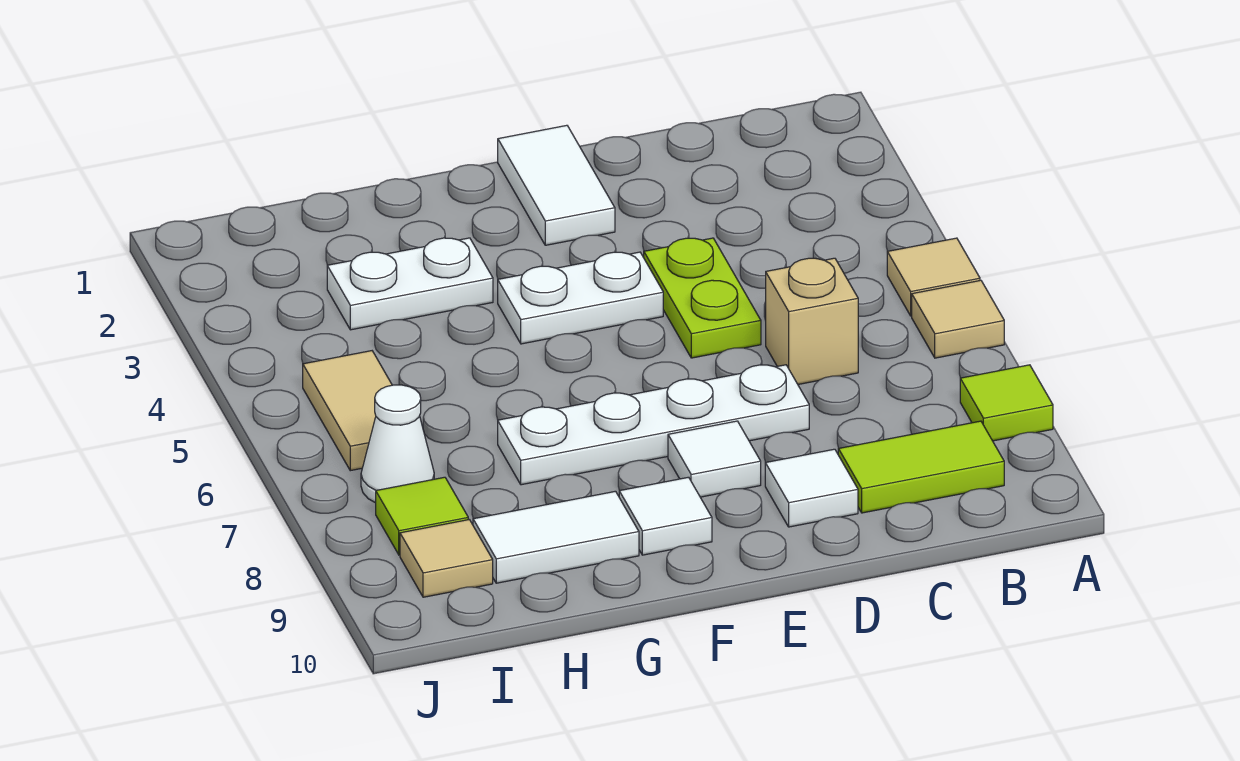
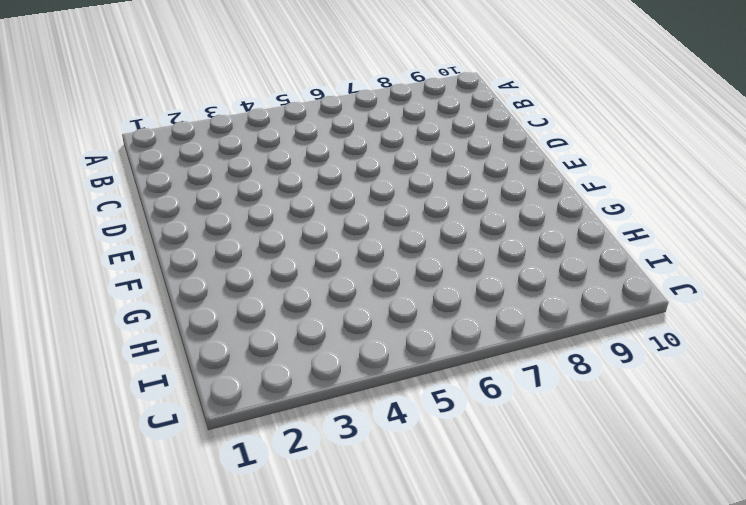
none -> tan 1x1 tile [887,238,980,316]
none -> tan 1x1 tile [912,280,1004,358]
none -> lime 1x1 tile [960,365,1053,441]

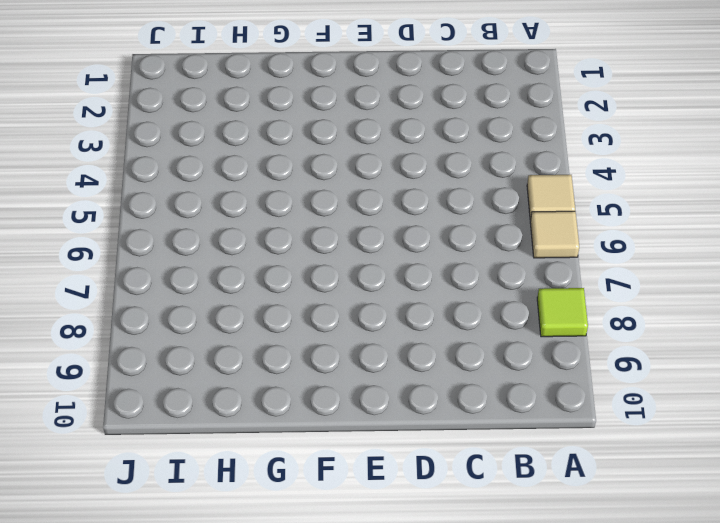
none -> lime 1x2 tile [838,421,1004,513]
none -> tan 1x1 brick [766,258,858,384]
none -> lime 1x2 plate [644,238,761,358]

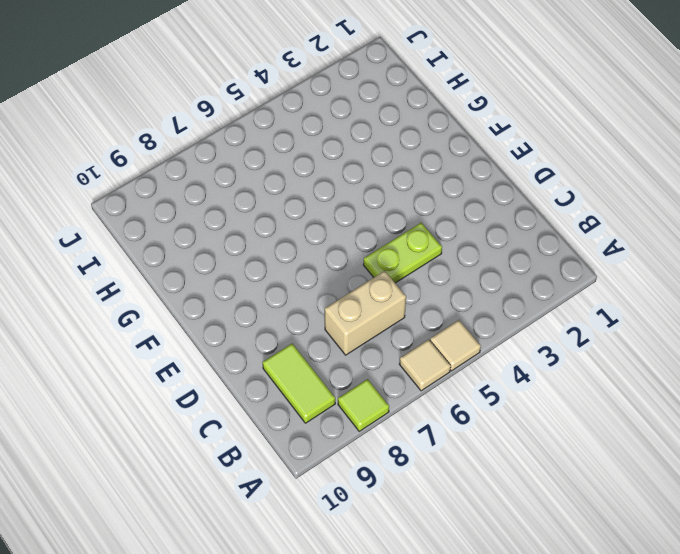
tan 1x2 brick [325,271,406,355] -> tan 1x1 brick [766,258,858,384]
none -> white 1x4 plate [498,365,809,485]
none -> white 1x1 tile [765,449,858,527]
none -> white 1x2 tile [498,125,615,245]

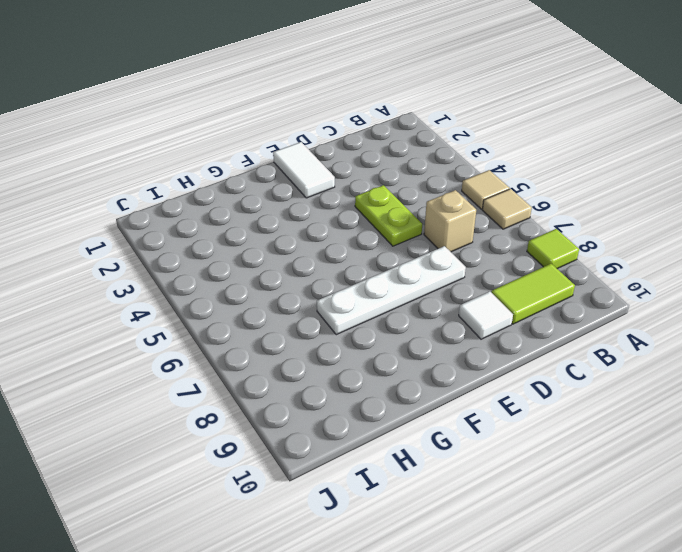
none -> white 1x2 plate [498,252,663,344]
none -> white 1x1 tile [668,421,761,497]
none -> white 1x1 tile [619,477,712,555]

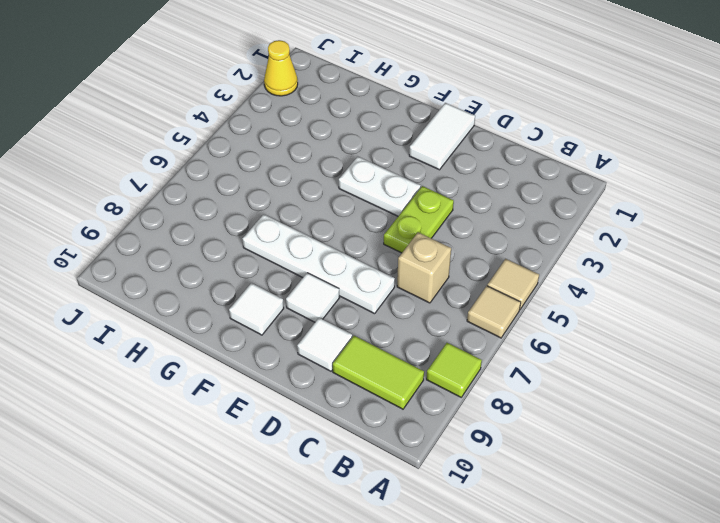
yellow 1x1 cone [264,40,298,96] -> none
none -> white 1x2 plate [327,238,493,330]
none -> white 1x2 tile [473,491,639,583]
none -> tan 1x2 tile [303,351,392,471]

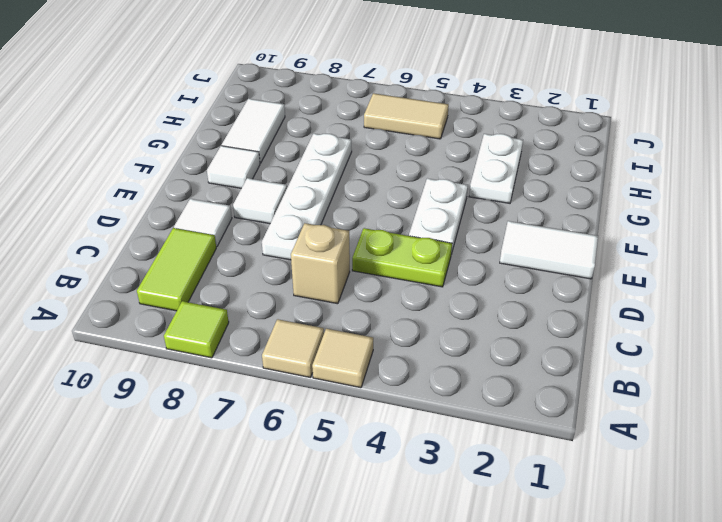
none -> white 1x1 cone [361,385,434,503]
none -> lime 1x1 tile [376,477,468,555]
none -> tan 1x1 tile [400,520,493,597]

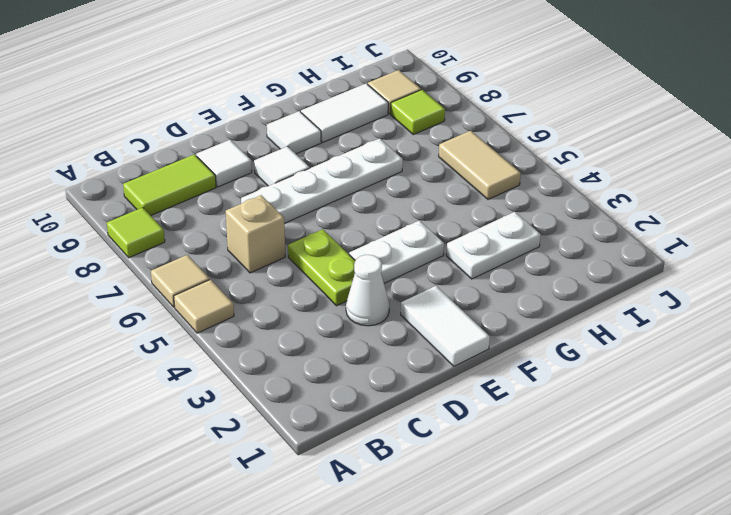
white 1x1 cone [346,255,389,326] -> white 1x1 cone moved to [361,385,434,503]

